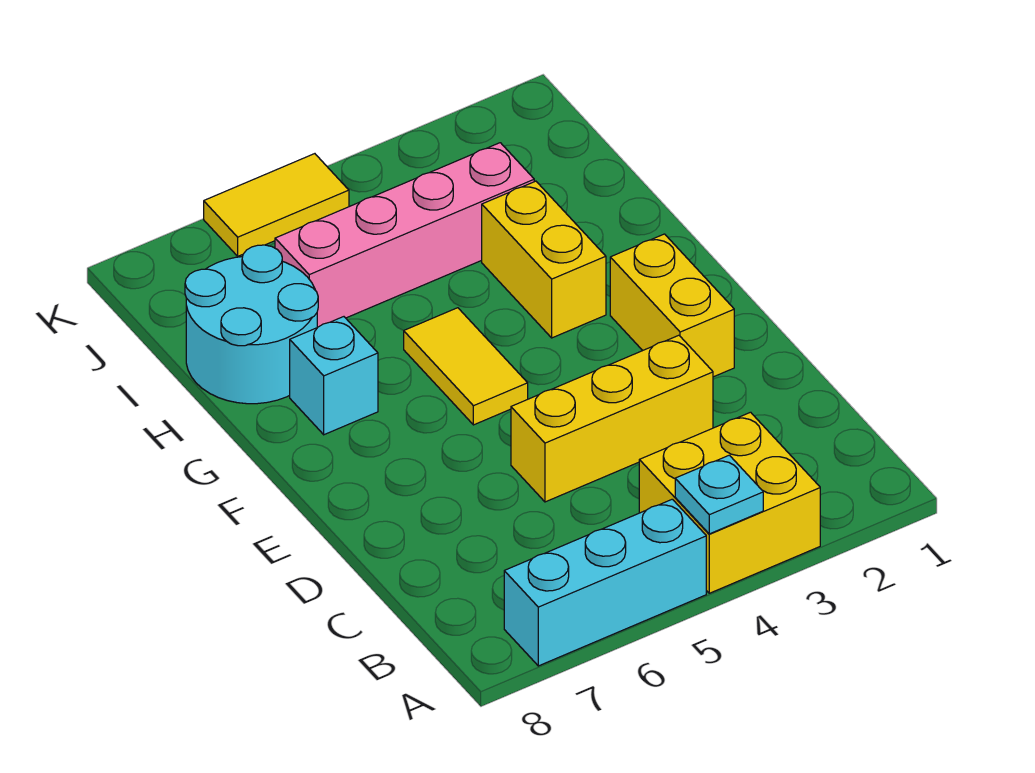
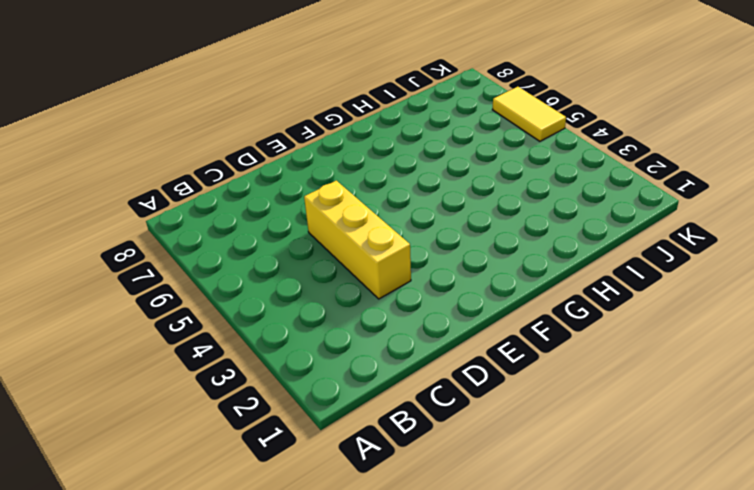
none -> yellow 2x2 brick [639,412,820,593]
none -> cyan 1x3 brick [504,499,706,666]

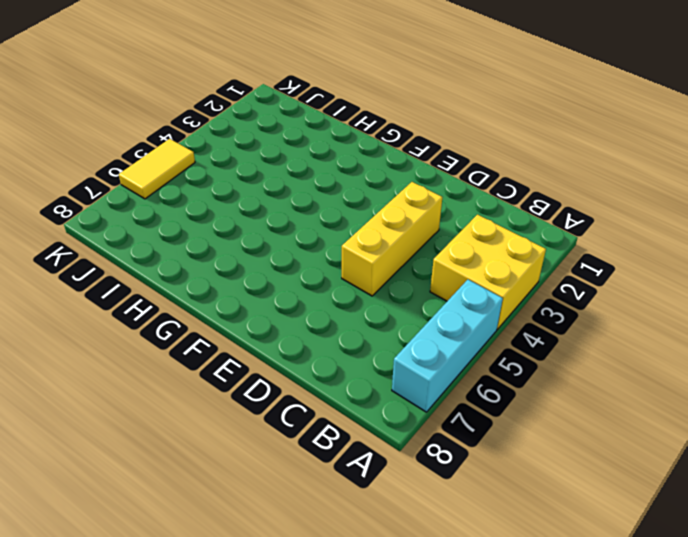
none -> yellow 1x2 brick [610,234,734,377]
none -> yellow 1x2 tile [404,308,528,425]

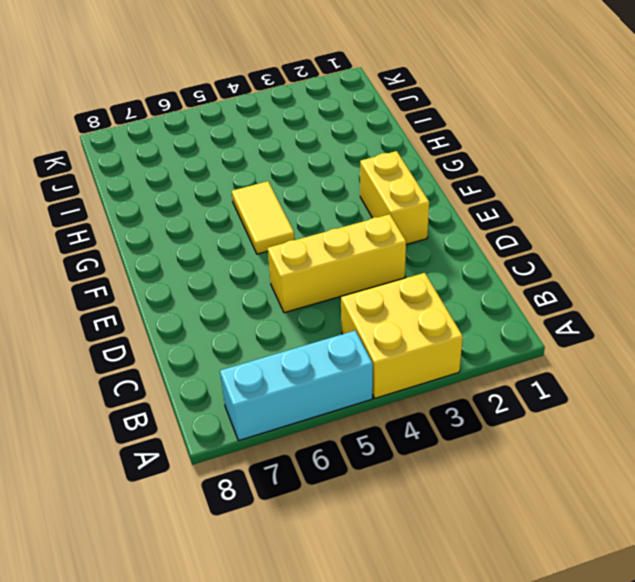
none -> yellow 1x2 brick [482,181,606,338]
none -> cyan 1x1 brick [290,317,378,435]

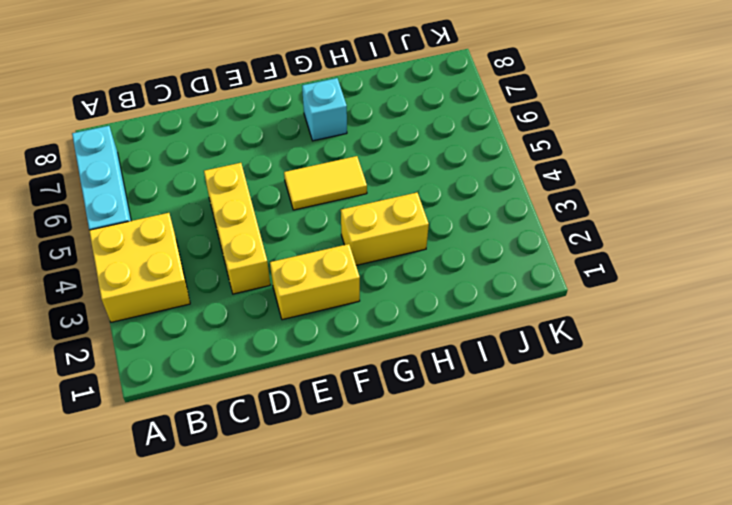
none -> cyan 2x2 round brick [185,245,318,404]
none -> pink 1x4 brick [275,143,534,328]

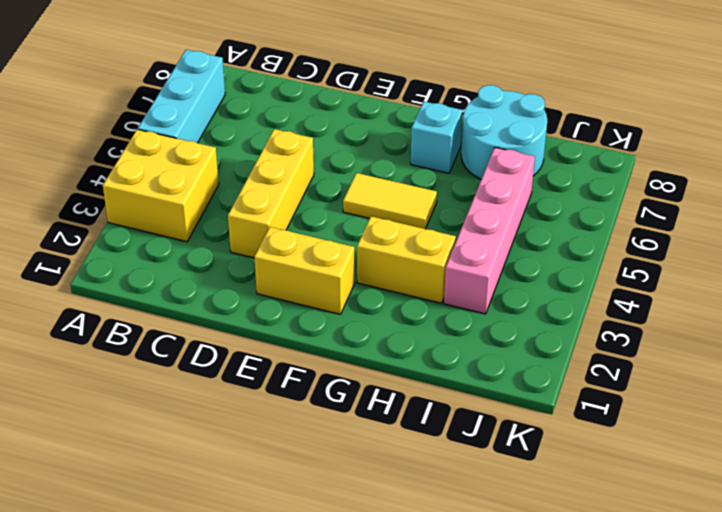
none -> yellow 1x2 tile [204,154,349,256]
none -> cyan 1x1 plate [675,455,763,534]

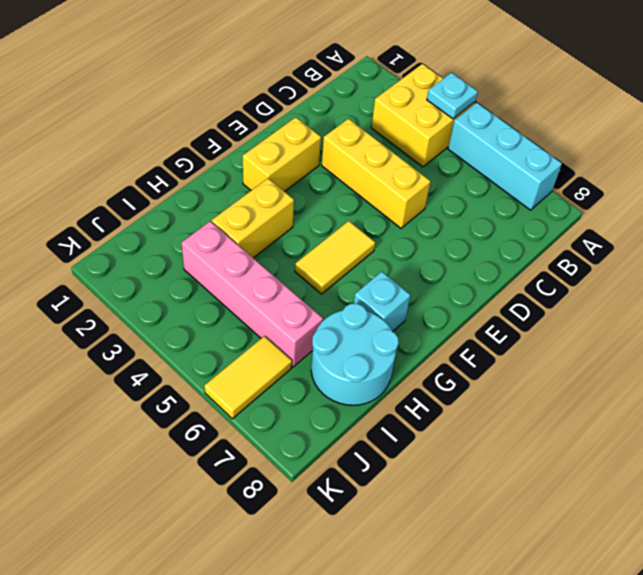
yellow 1x2 tile [204,336,292,419] -> yellow 1x2 tile turned to [204,154,349,256]

